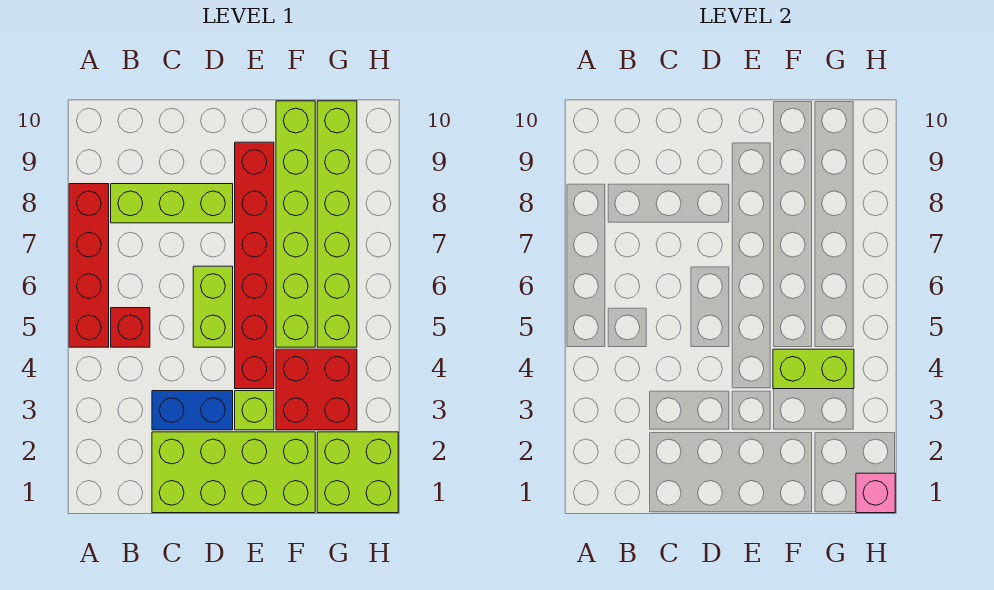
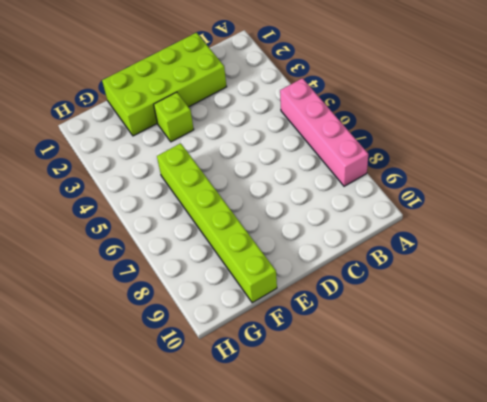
pink 1x4 brick [280,78,368,186] -> red 1x4 brick [69,184,109,347]
none -> red 1x1 brick [111,308,150,347]
none -> lime 1x3 brick [111,184,233,223]
none -> blue 1x2 brick [152,391,233,430]

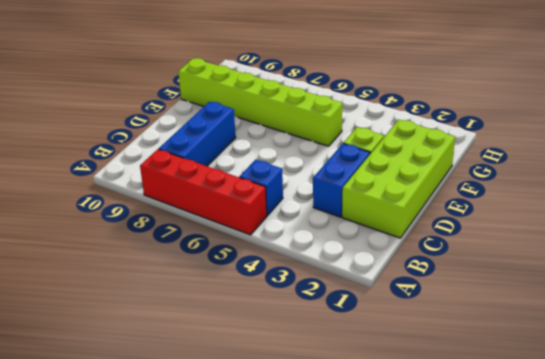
blue 1x1 brick [239,160,283,216] -> red 1x1 brick [111,308,150,347]
blue 1x3 brick [159,102,236,166] -> lime 1x3 brick [111,184,233,223]
none -> lime 1x2 brick [193,266,233,347]
none -> red 1x6 brick [235,142,274,389]
none -> red 2x2 brick [276,349,357,430]

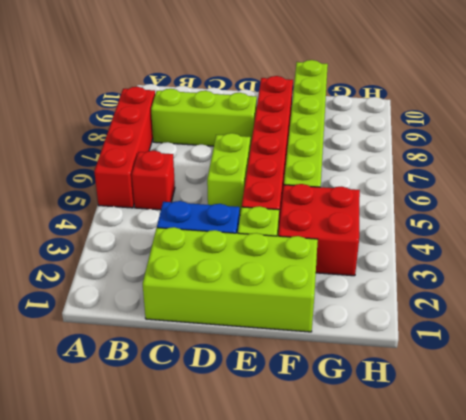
none -> lime 2x2 brick [317,432,398,513]
none -> lime 1x6 brick [317,101,357,347]
none -> lime 1x2 brick [773,349,854,389]

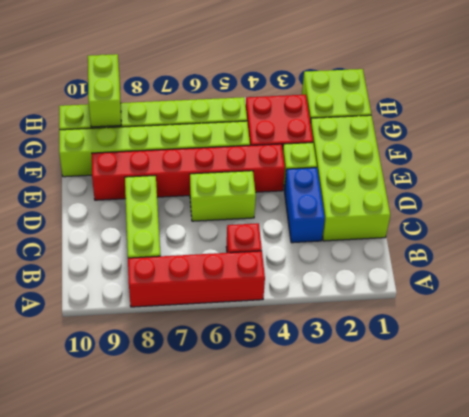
lime 1x2 brick [88,54,121,127] -> lime 1x2 brick moved to [773,349,854,389]
none -> pink 1x1 brick [856,473,895,513]

